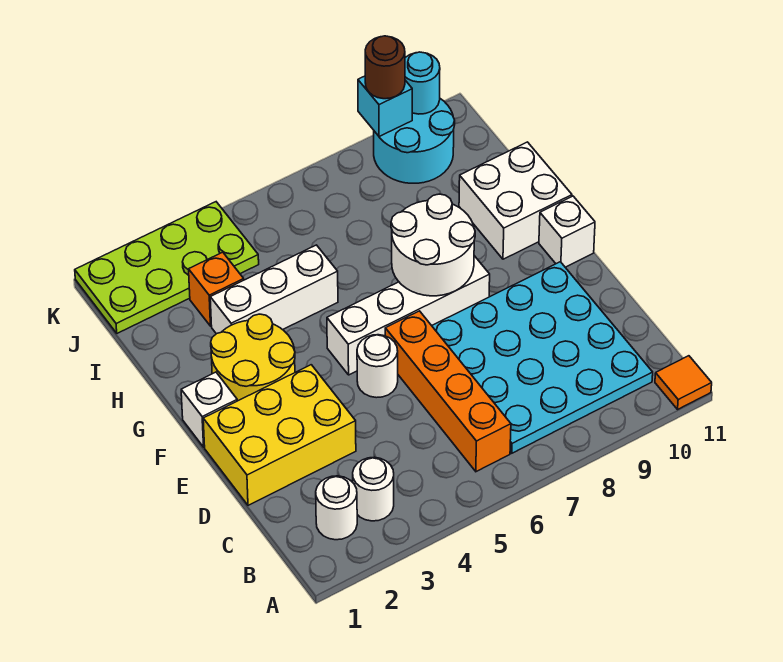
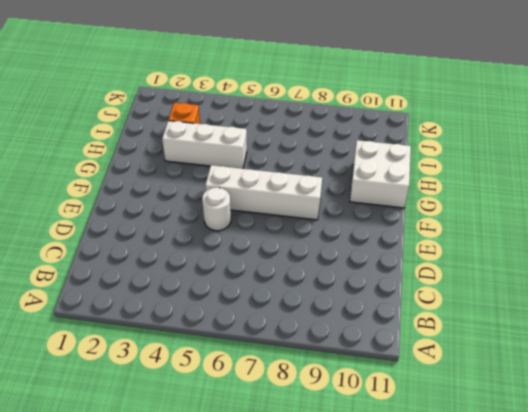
none -> orange 1x1 tile [655,356,712,409]
none -> white 1x1 round brick [316,476,357,540]
none -> white 1x1 round brick [353,457,394,521]

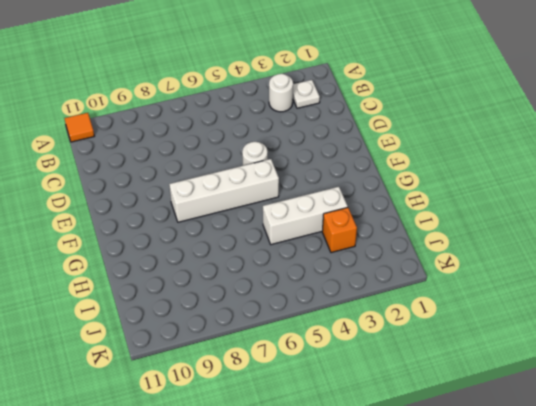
white 1x1 plate [293,80,320,108] -> white 1x1 round brick [316,476,357,540]
none -> orange 1x4 brick [385,311,511,472]
none -> cyan 4x4 plate [432,262,653,453]
none -> yellow 2x3 brick [203,365,356,505]

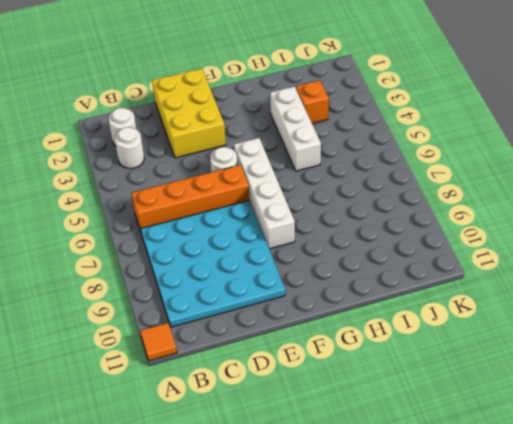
none -> white 1x1 brick [181,372,237,447]
none -> yellow 2x2 round brick [211,314,295,401]
none -> white 1x1 brick [539,196,595,267]

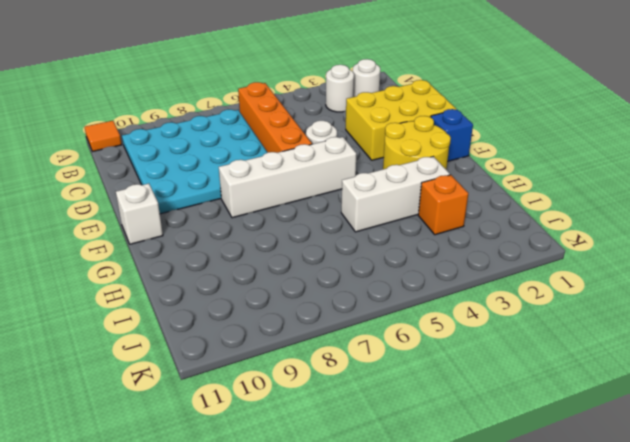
blue 1x1 brick [431,109,473,162] -> white 1x1 brick [181,372,237,447]
none -> white 2x2 brick [459,142,572,259]
none -> lime 2x4 plate [75,202,259,333]
none -> cyan 2x2 round brick [374,99,455,183]

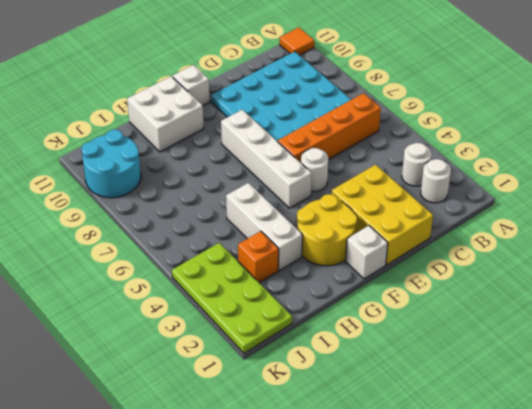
none -> white 2x2 round brick [391,194,475,296]
none -> cyan 1x1 brick [358,76,412,136]
none -> cyan 1x1 round brick [405,52,440,114]

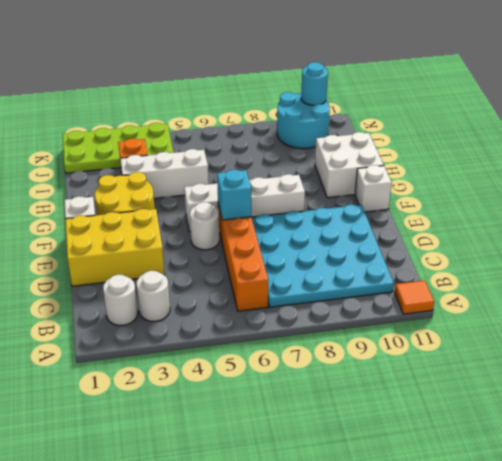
cyan 1x1 brick [217,170,251,220] -> cyan 1x1 brick moved to [358,76,412,136]
none -> white 2x2 round brick [391,194,475,296]
none -> brown 1x1 round brick [365,36,405,99]

